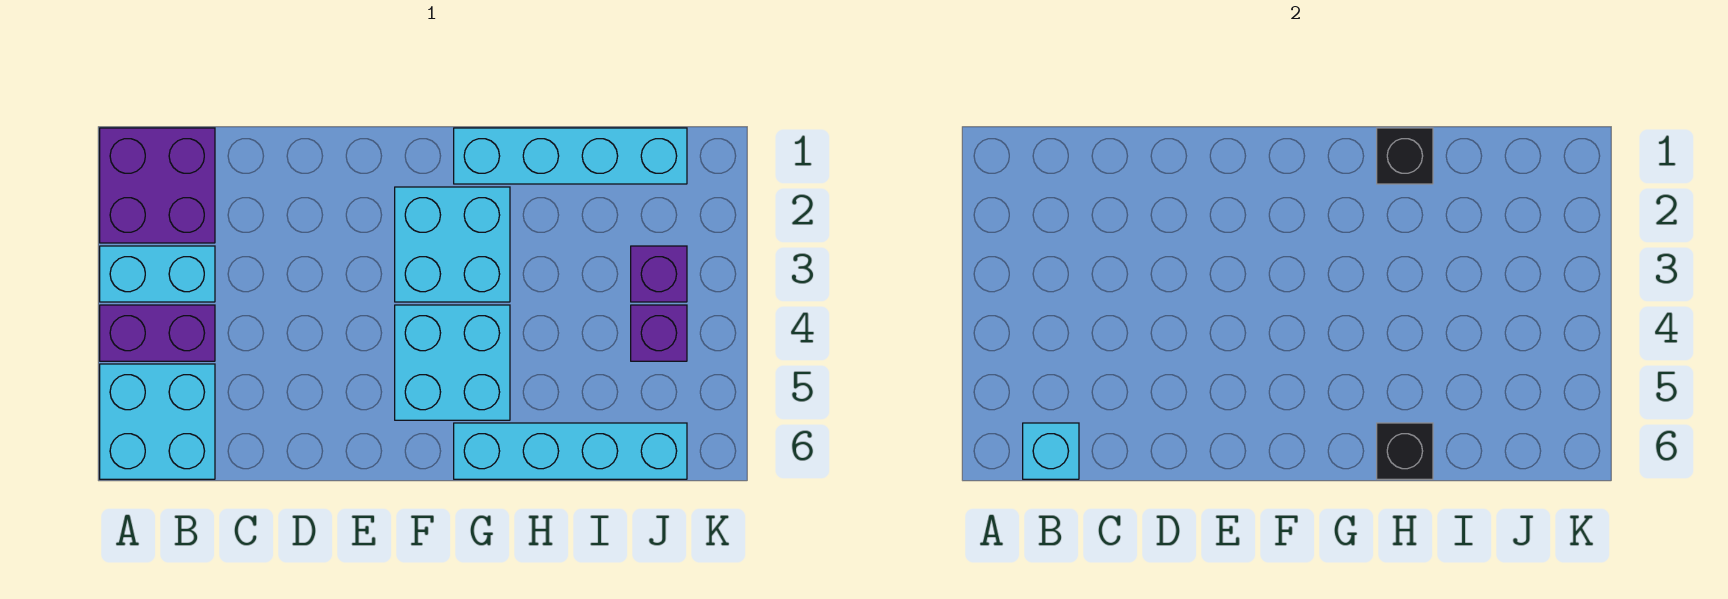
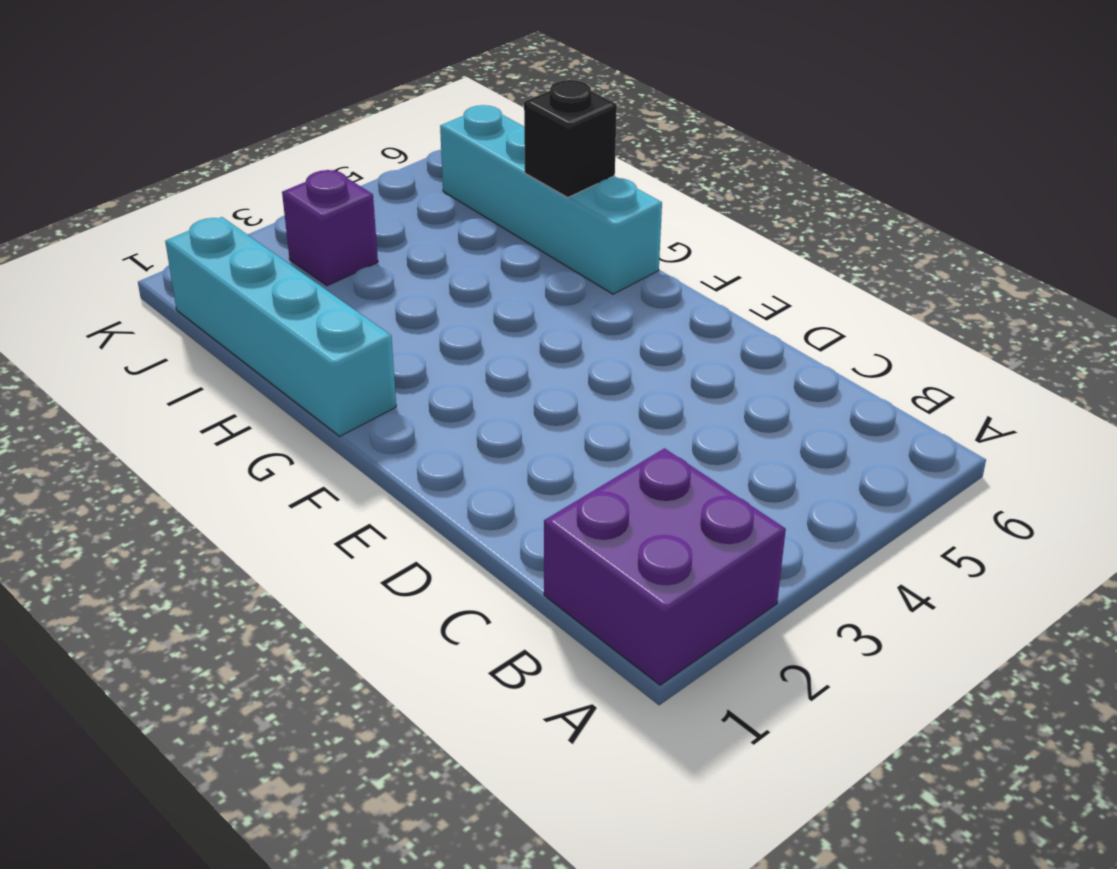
none -> cyan 1x2 brick [100,246,215,302]
none -> purple 1x2 brick [100,305,215,361]
none -> cyan 2x2 brick [100,364,215,479]

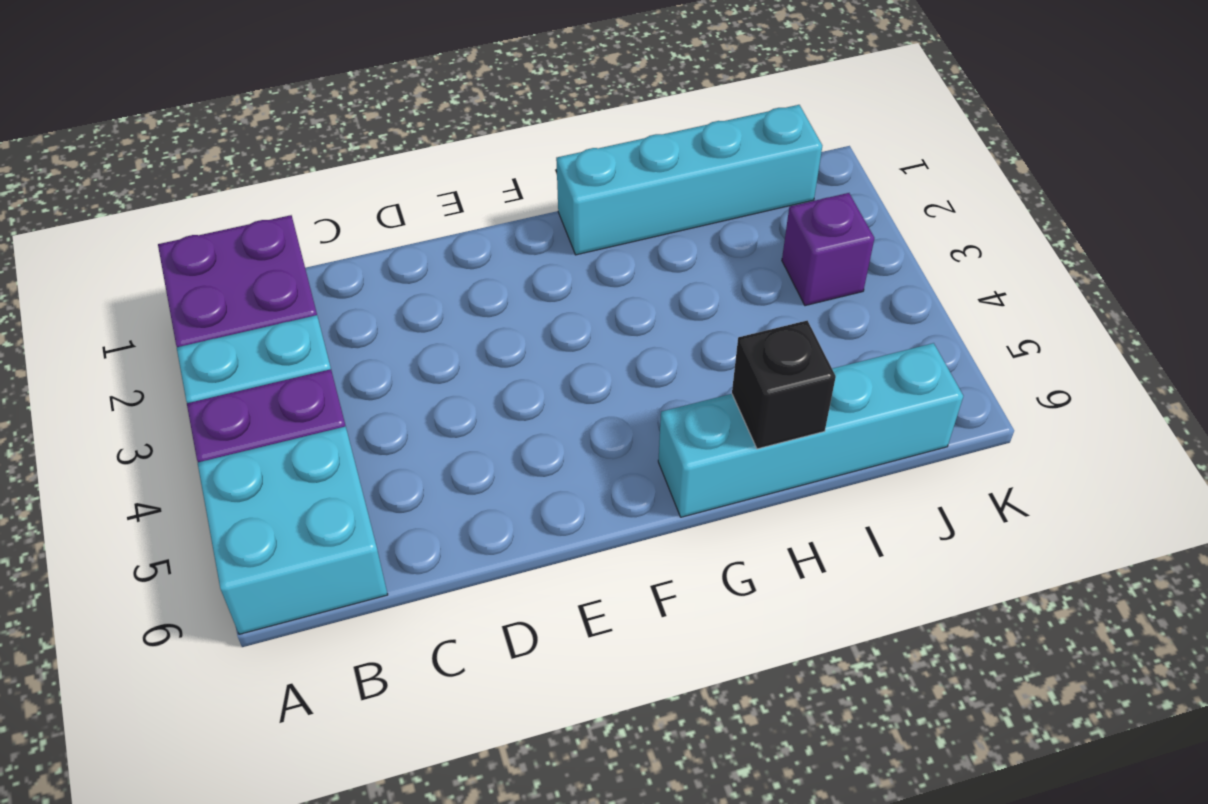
none -> cyan 2x2 brick [395,187,510,302]
none -> cyan 2x2 brick [395,305,510,420]
none -> purple 1x1 brick [631,305,687,361]

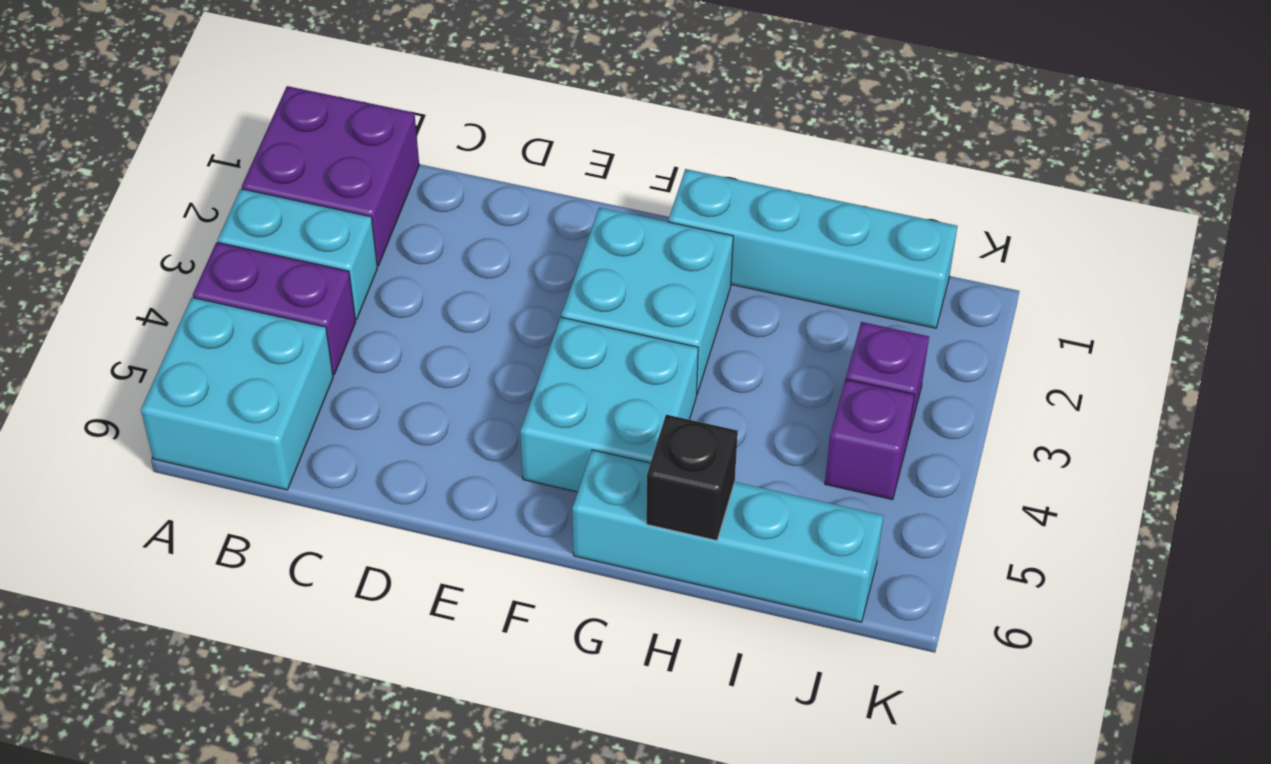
none -> cyan 1x1 brick [1023,423,1079,479]
none -> black 1x1 brick [1377,128,1433,184]

